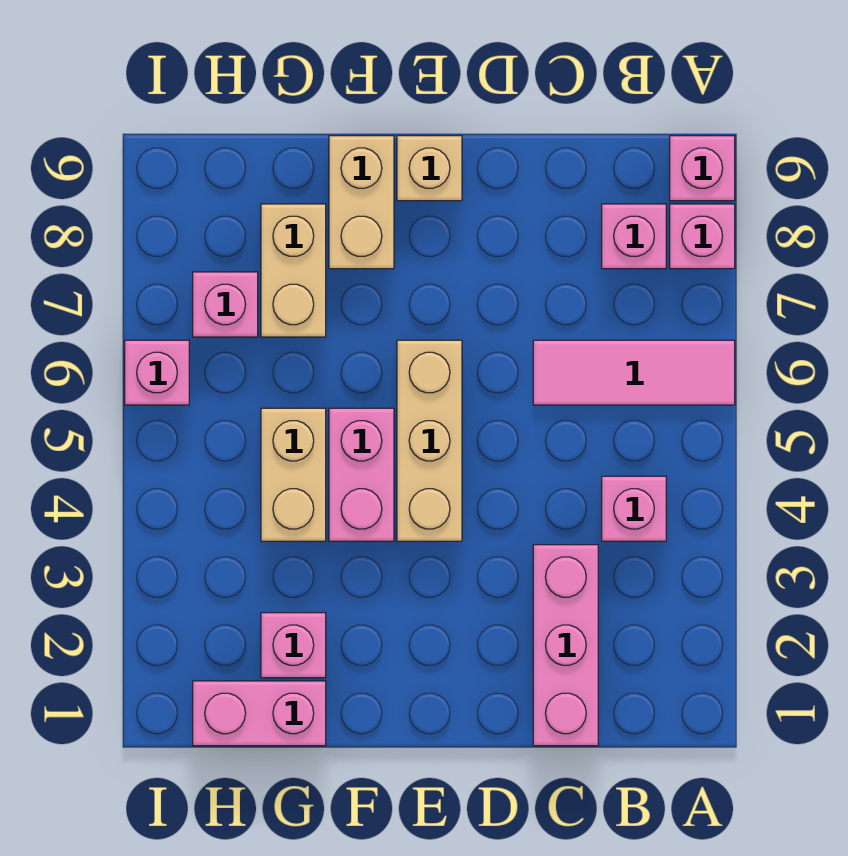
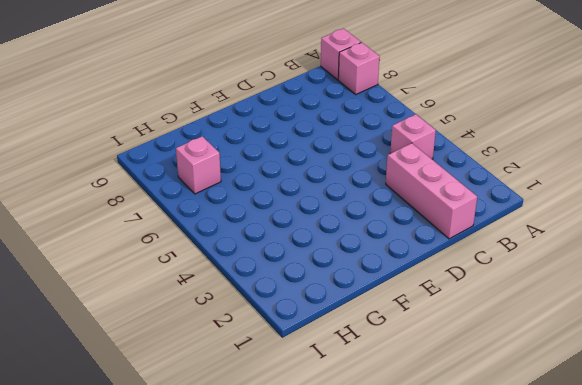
none -> pink 1x3 tile [533,340,735,405]
none -> pink 1x1 brick [602,204,666,269]
none -> tan 1x3 brick [397,340,462,541]

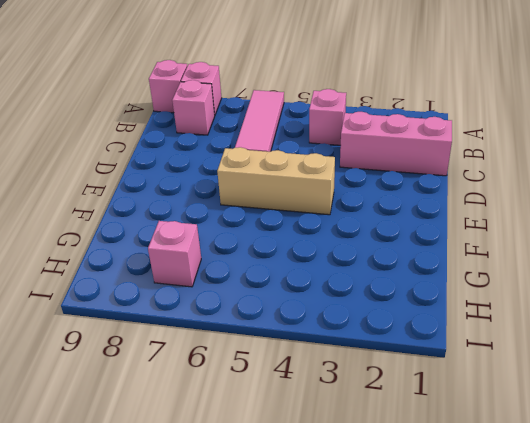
none -> tan 1x1 brick [397,136,462,201]
none -> pink 1x2 brick [329,408,394,541]
none -> tan 1x2 brick [329,136,394,269]

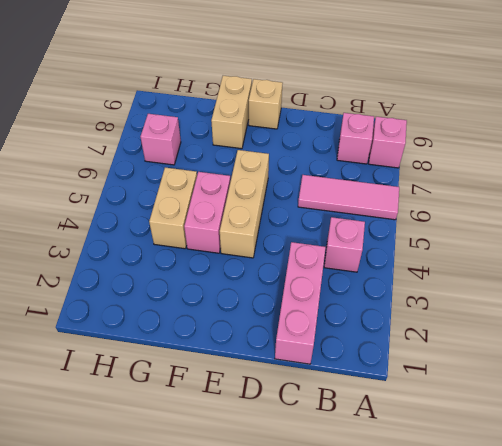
none -> pink 1x1 brick [670,136,735,201]
none -> pink 1x2 brick [193,681,326,746]
none -> pink 1x1 brick [261,613,326,678]

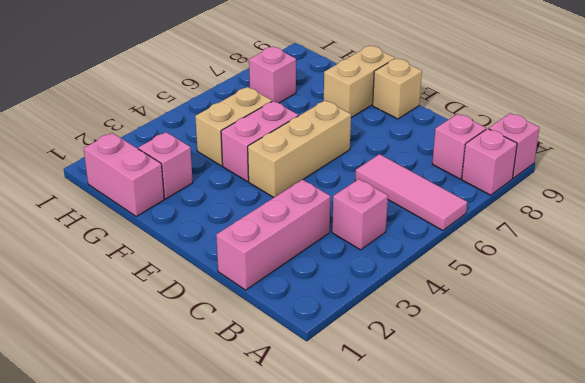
none -> tan 1x2 brick [261,204,326,337]
none -> pink 1x1 brick [125,340,189,405]

